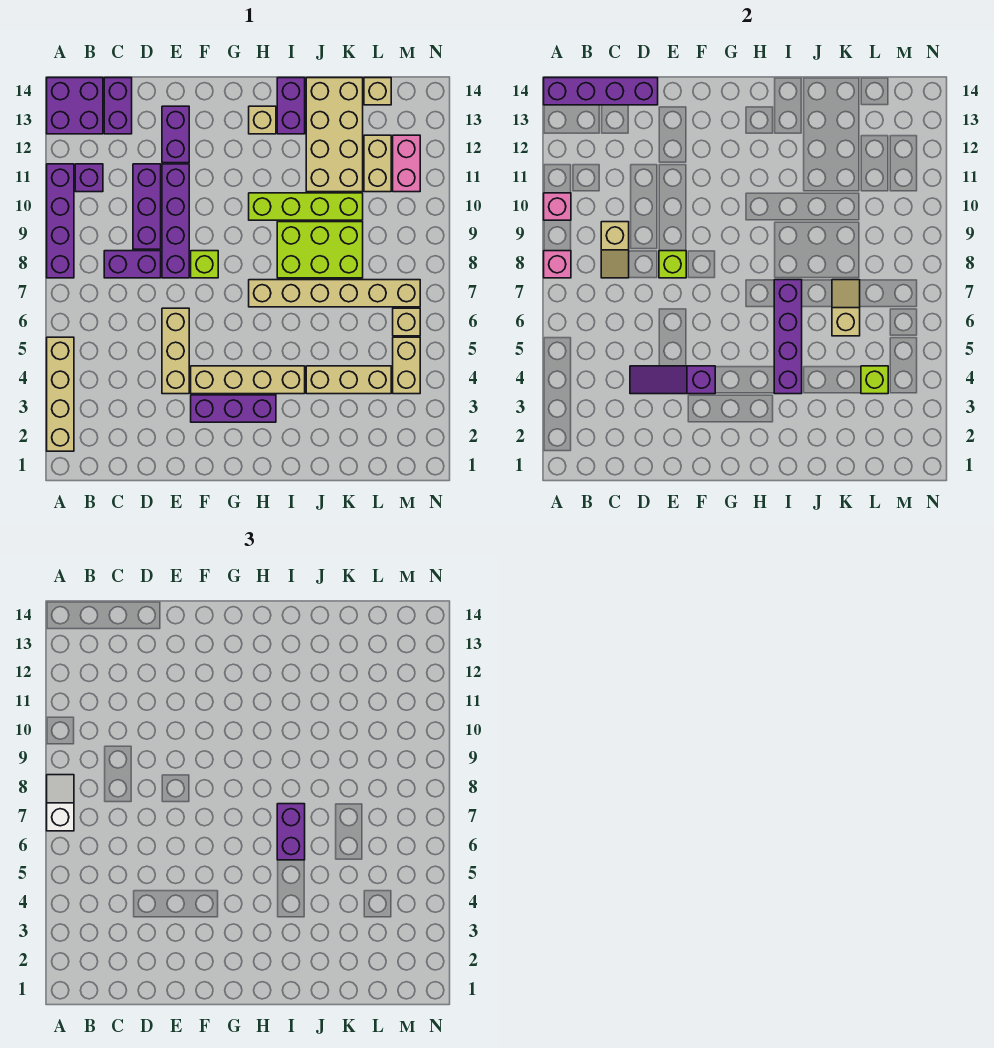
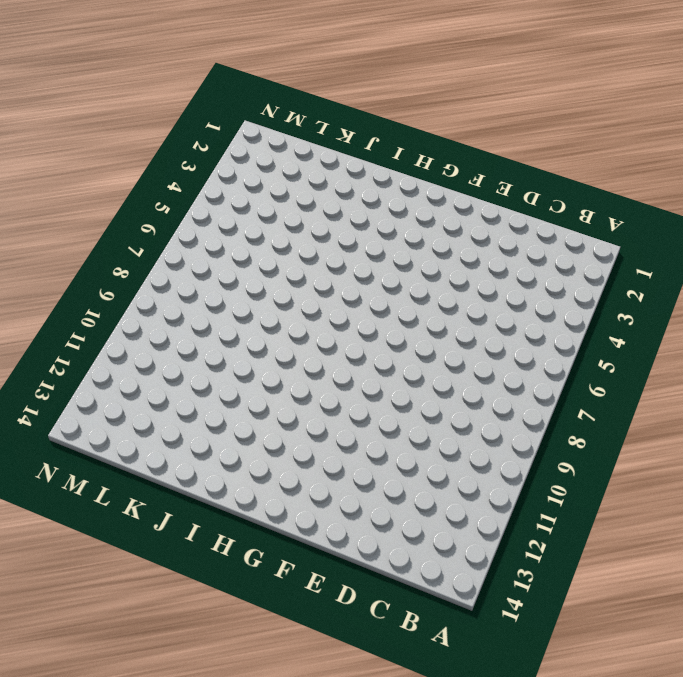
none -> tan 1x4 brick [47,337,74,451]
none -> purple 1x4 brick [47,164,74,278]
none -> purple 2x2 brick [47,78,103,134]
none -> purple 1x1 brick [75,164,103,192]

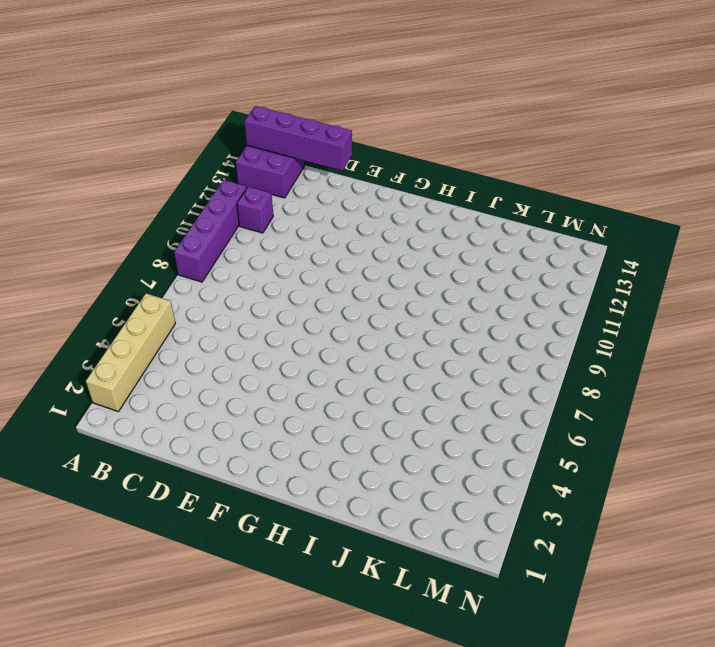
none -> purple 1x2 brick [104,251,161,278]
none -> purple 1x2 brick [104,78,132,134]
none -> purple 1x3 brick [133,164,161,249]
none -> tan 1x3 brick [162,308,189,394]

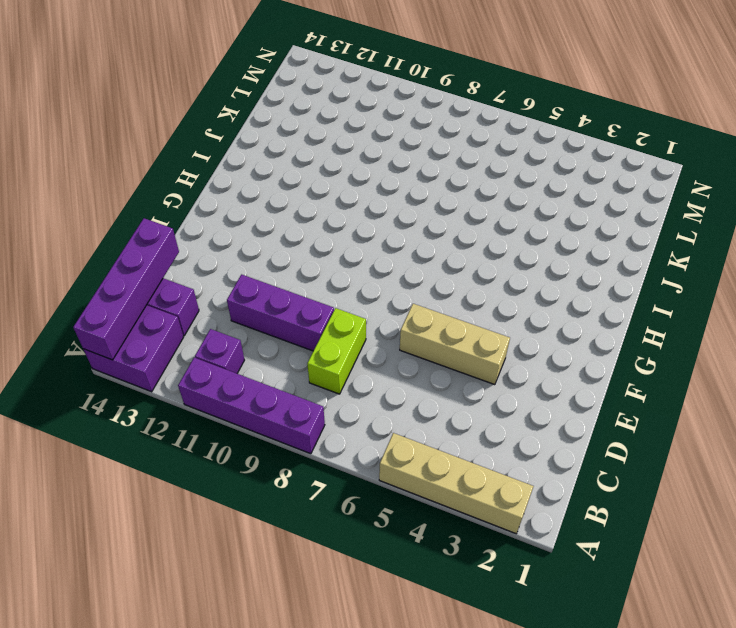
lime 1x2 brick [307,308,366,394] -> purple 1x2 brick [104,251,161,278]
none -> purple 1x4 brick [162,164,189,278]
none -> purple 1x2 brick [162,106,189,163]
none -> purple 1x3 brick [191,395,276,422]
none -> tan 1x4 brick [191,366,305,394]

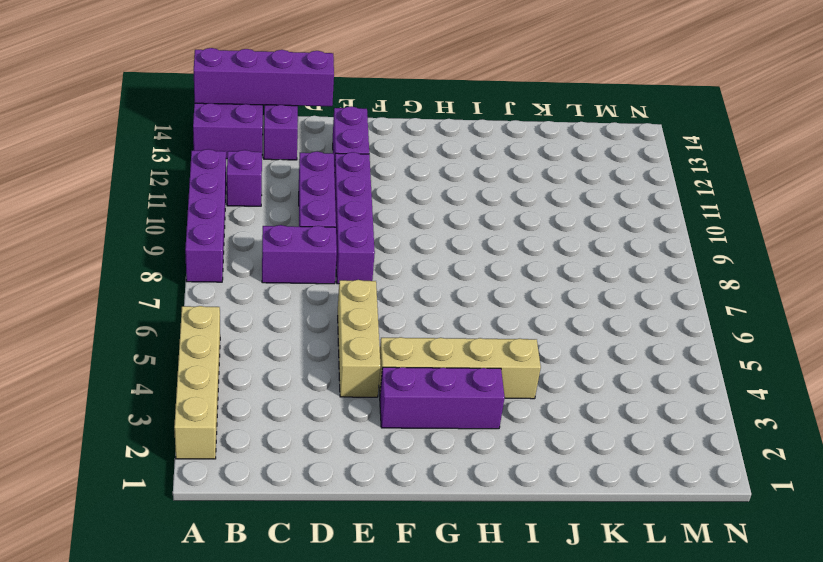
none -> lime 1x1 brick [191,251,218,278]
none -> tan 1x6 brick [249,280,420,307]
none -> lime 1x4 brick [249,193,363,220]
none -> tan 1x1 brick [249,106,276,134]

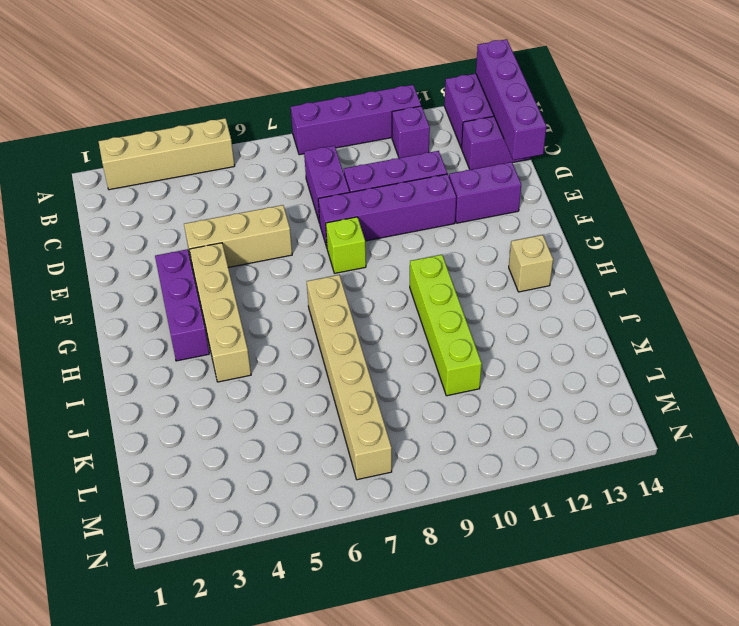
none -> lime 2x3 brick [277,222,363,278]
none -> purple 1x2 brick [277,78,305,134]
none -> tan 1x3 brick [306,366,391,394]
none -> tan 2x4 brick [306,78,363,192]

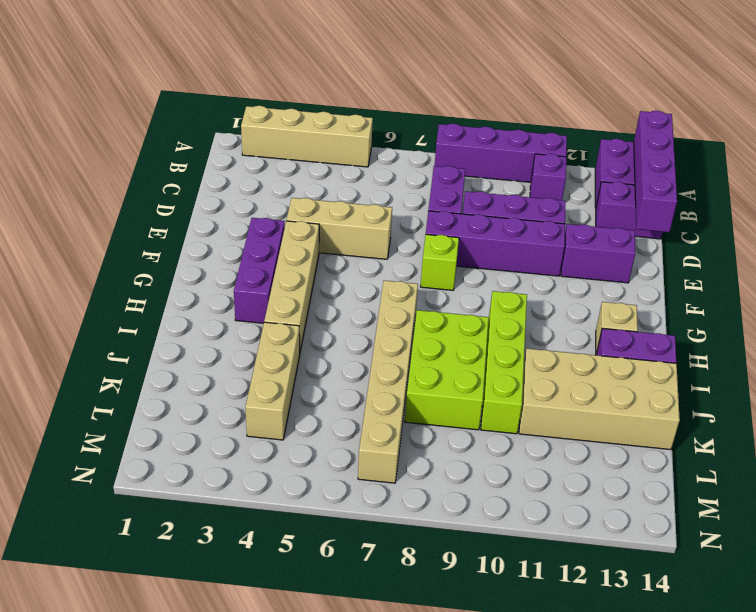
none -> tan 1x2 brick [364,135,391,192]
none -> tan 1x1 brick [364,78,391,105]
none -> tan 1x2 brick [393,337,420,394]
none -> tan 1x1 brick [393,308,420,336]

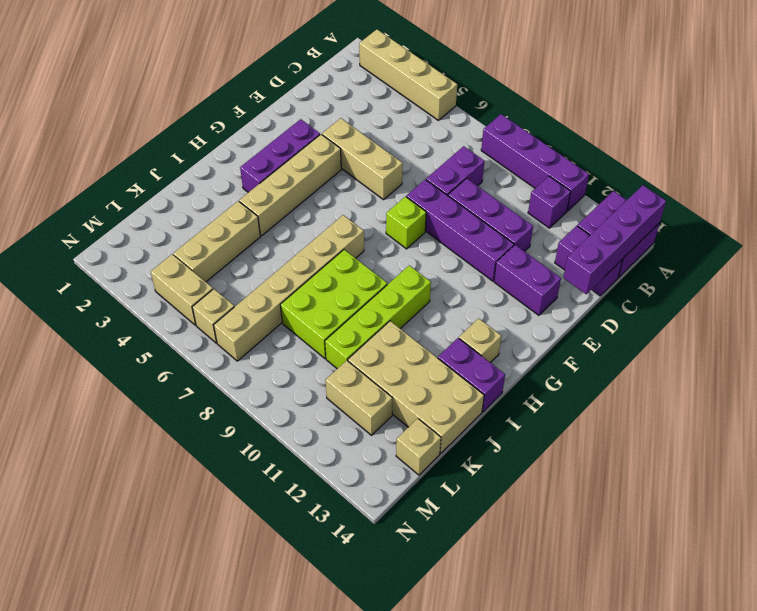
none -> pink 1x2 brick [393,135,420,192]
none -> pink 1x1 brick [544,251,571,278]
none -> pink 1x1 brick [544,193,571,220]
none -> tan 1x2 slope [601,222,629,278]

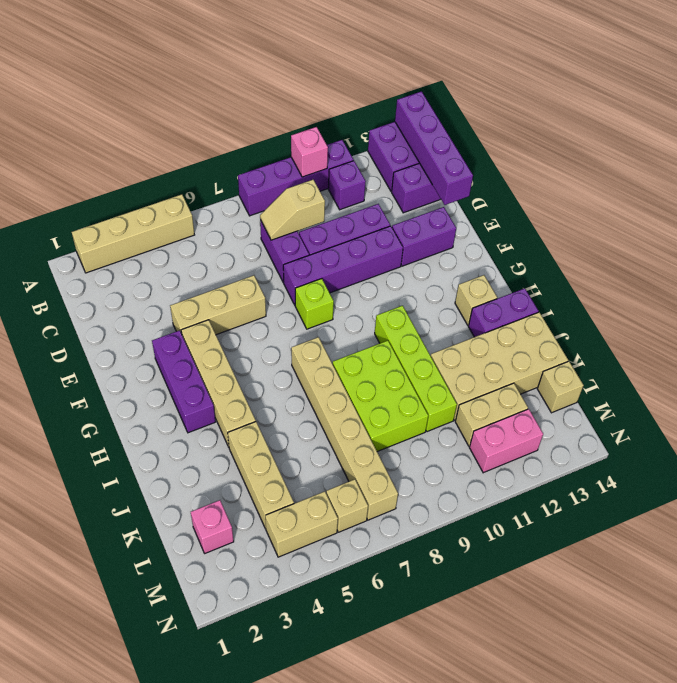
pink 1x1 brick [191,500,234,553] -> pink 1x1 brick moved to [544,251,571,278]
none -> purple 1x3 slope [630,366,715,394]
none -> lime 1x1 brick [659,251,686,278]
none -> purple 1x4 brick [774,280,802,394]
none -> tan 1x2 slope [832,280,860,336]

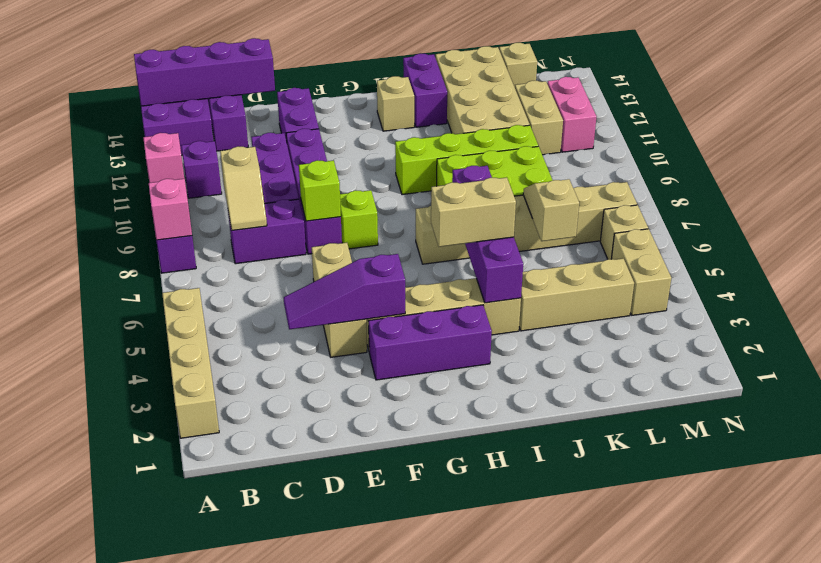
tan 1x2 brick [431,177,516,247] -> none
none -> lime 1x1 brick [861,366,888,394]
none -> white 1x2 slope [47,775,74,831]
none -> purple 1x2 brick [277,804,305,860]

